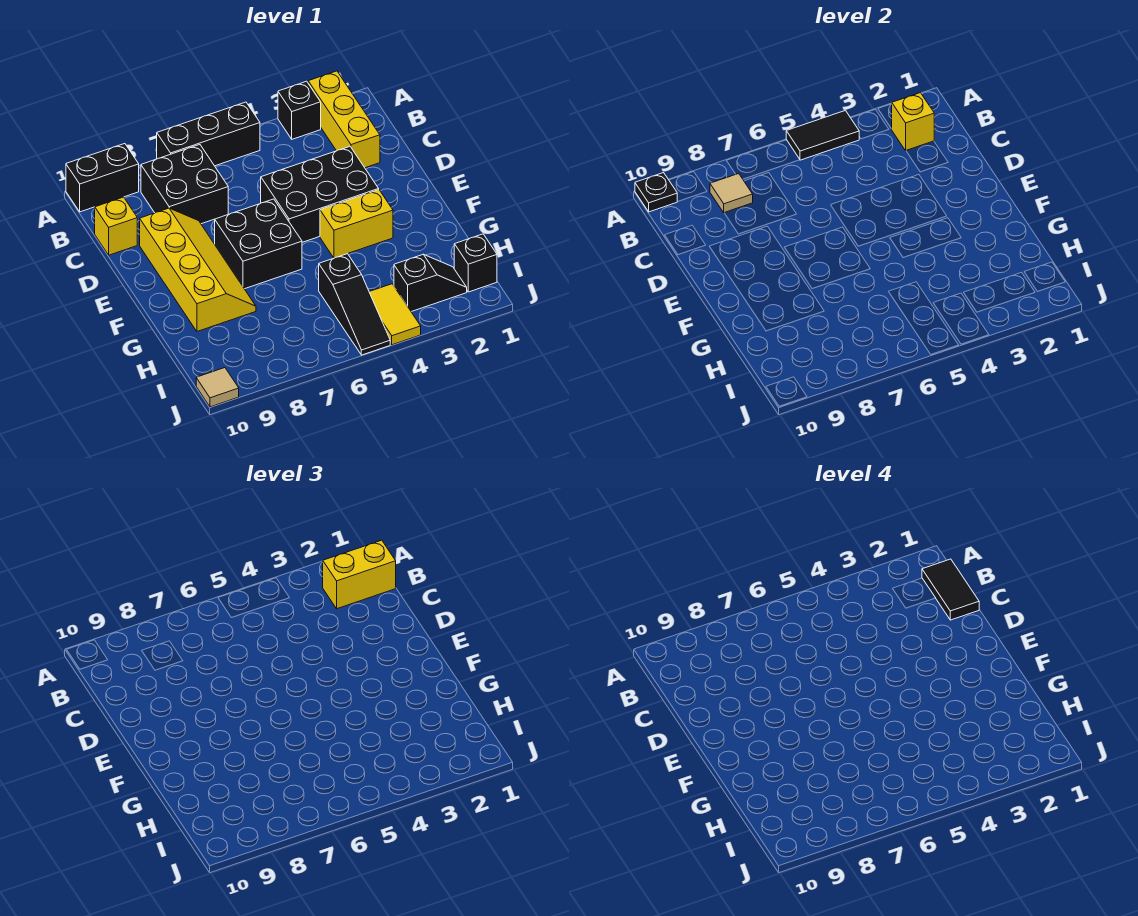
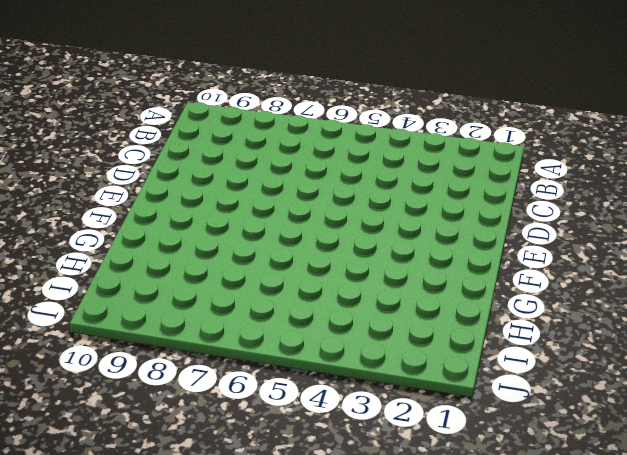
none -> yellow 1x3 brick [308,71,380,168]
none -> black 1x1 brick [278,81,321,139]
none -> black 1x3 brick [157,102,260,166]

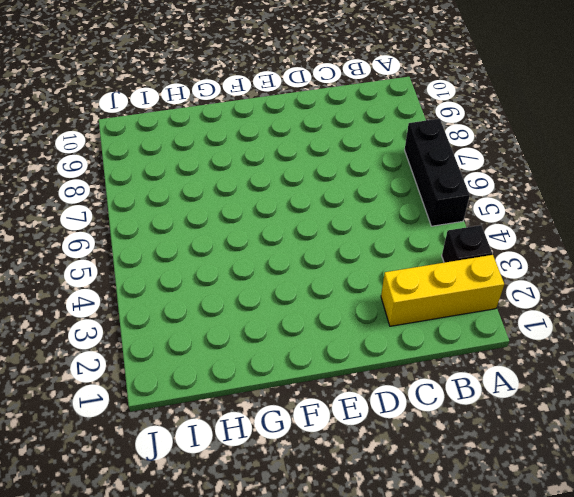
none -> black 1x2 brick [66,144,139,212]
none -> black 2x2 brick [141,145,228,224]
none -> yellow 1x1 brick [95,197,137,255]

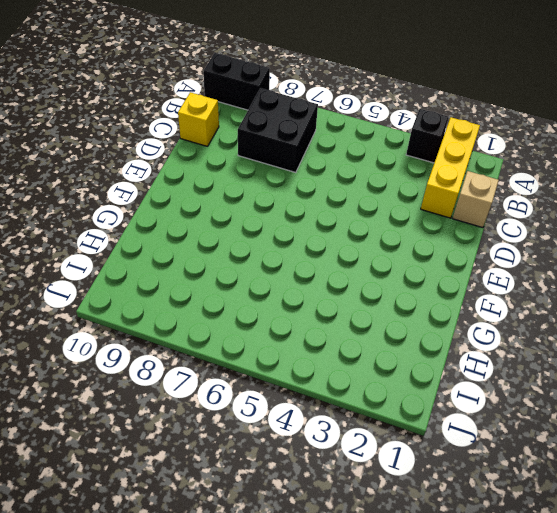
tan 1x1 brick [453,171,499,228] -> none
none -> black 1x3 brick [157,102,260,166]
none -> black 2x3 brick [261,146,379,242]
none -> yellow 2x4 slope [140,208,256,331]

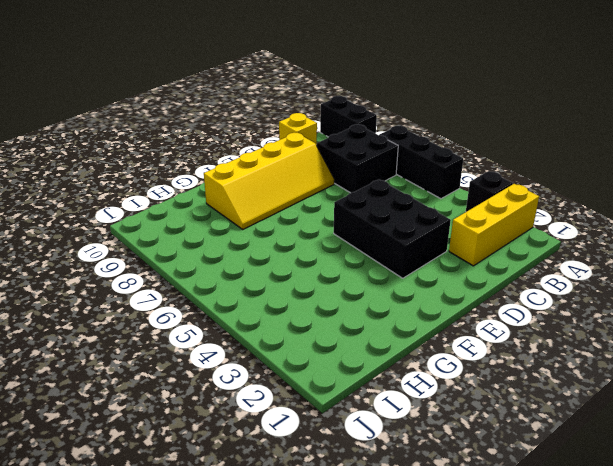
none -> black 2x2 brick [215,199,302,289]
none -> yellow 1x2 brick [320,190,393,258]
none -> black 1x3 slope [319,254,390,355]

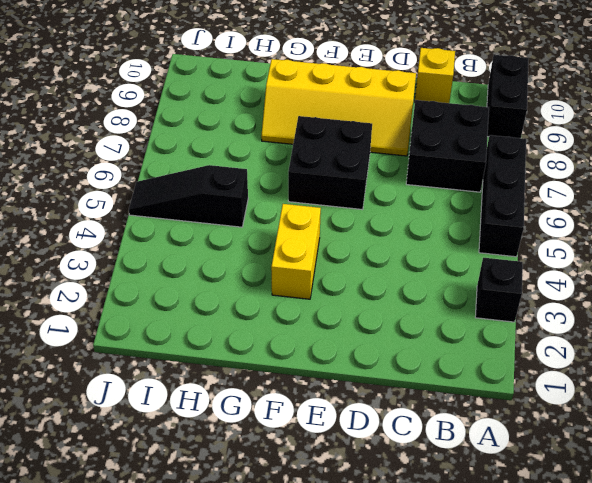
none -> yellow 1x3 brick [308,71,380,168]
none -> black 2x3 brick [261,146,379,242]
none -> black 1x1 brick [454,234,497,292]

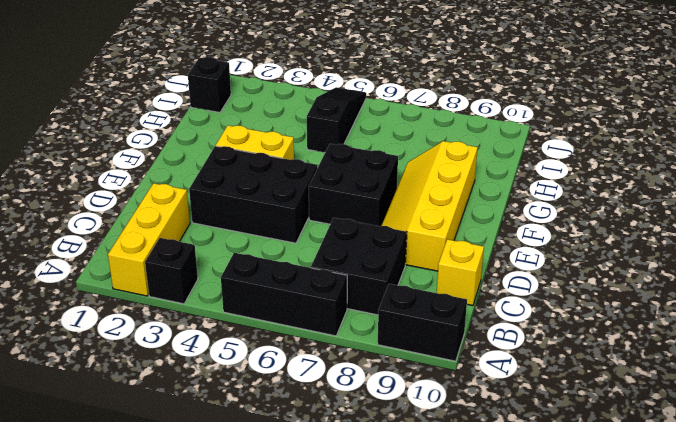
none -> black 1x2 slope [394,254,467,312]
none -> yellow 1x2 tile [369,284,421,345]
none -> tan 1x1 tile [196,368,239,407]

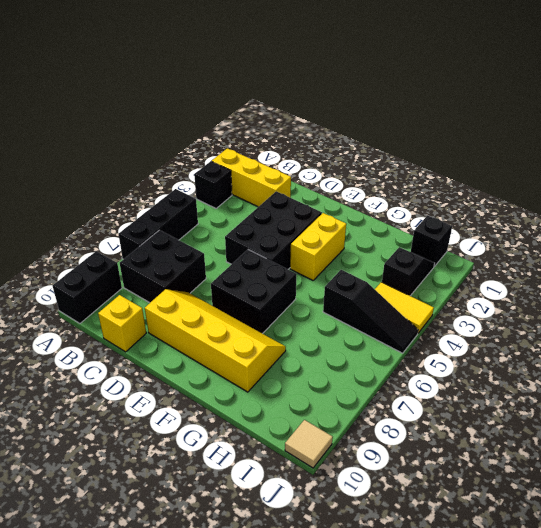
none -> black 1x2 tile [786,110,859,160]
none -> black 1x1 plate [635,173,677,212]
none -> yellow 1x1 brick [892,93,934,151]

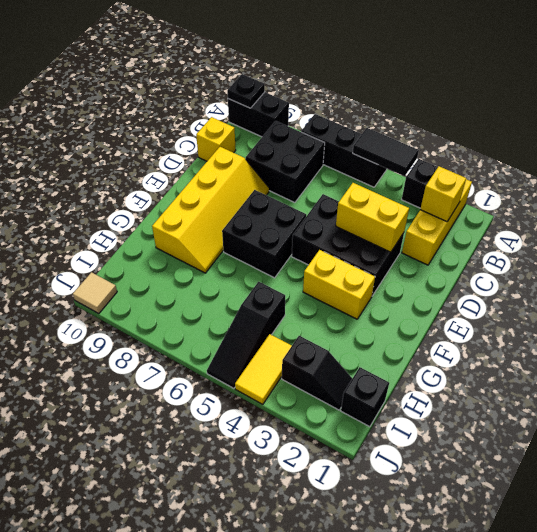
yellow 1x2 brick [336,183,409,252] -> yellow 1x2 brick moved to [323,540,396,609]
none -> tan 1x1 tile [710,174,753,213]
none -> black 1x2 tile [922,559,979,620]

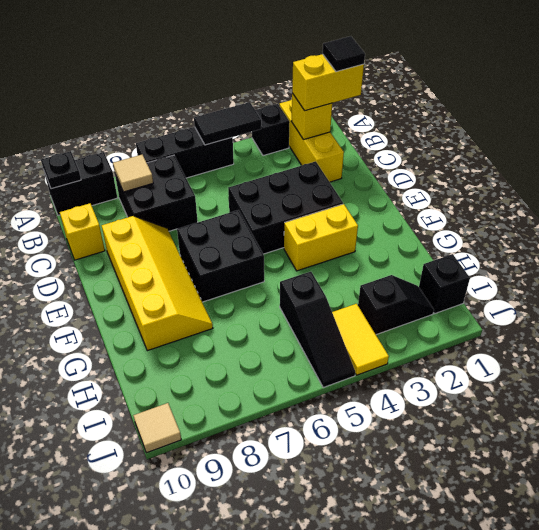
black 1x1 tile [323,36,365,72] -> black 1x2 tile [922,559,979,620]

